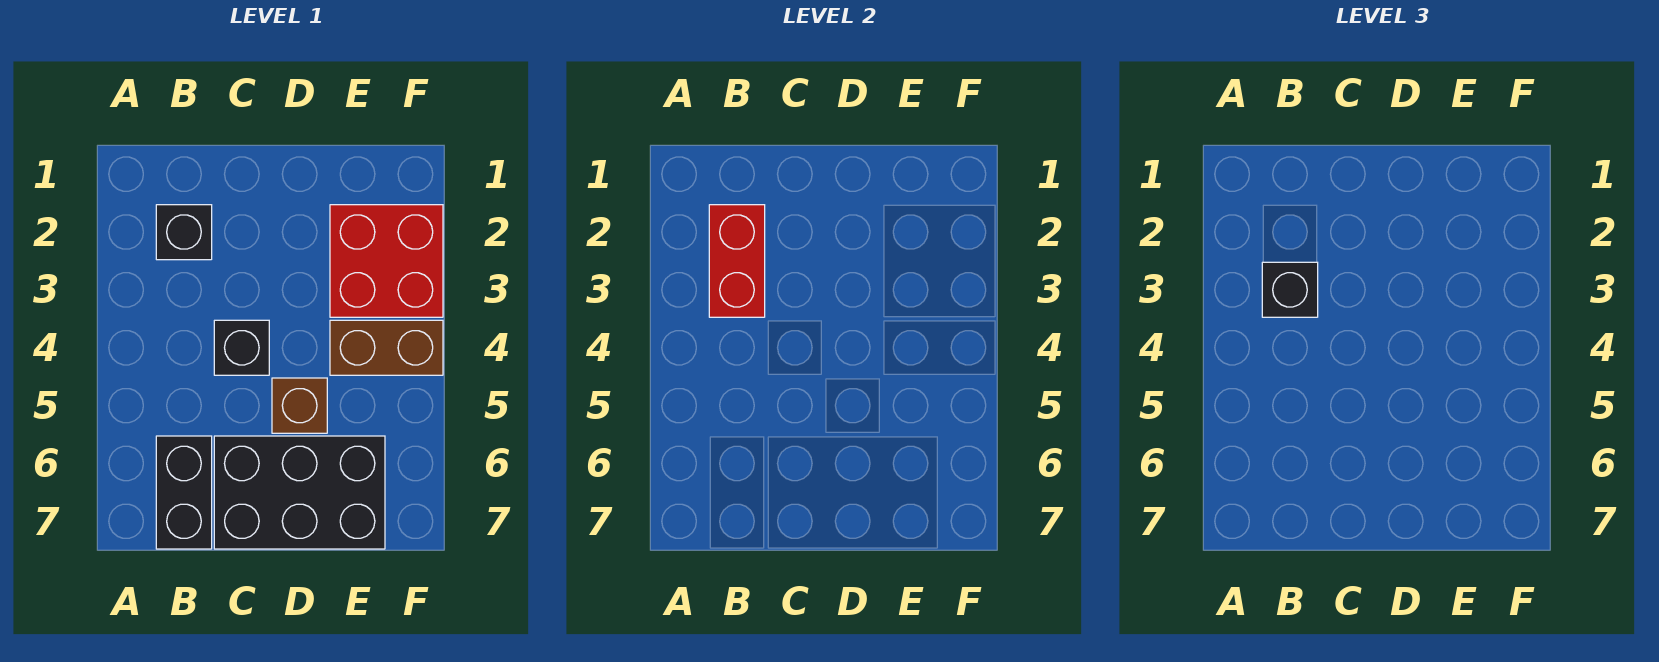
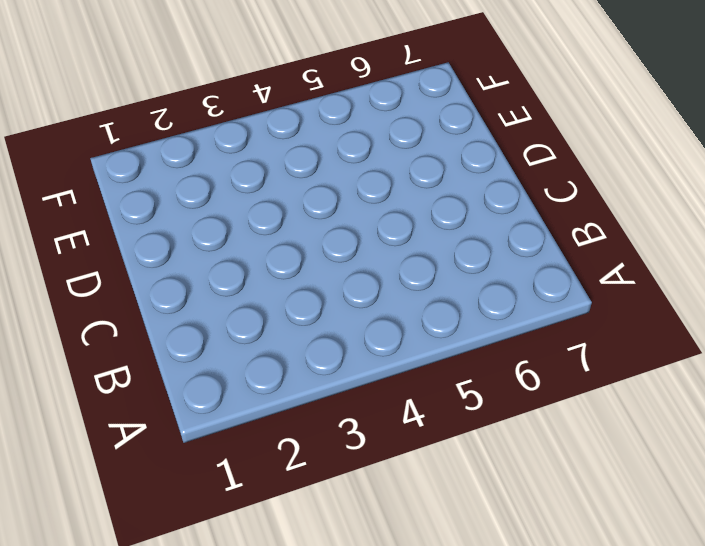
none -> black 1x1 brick [156,205,212,260]
none -> black 1x2 brick [156,436,212,549]

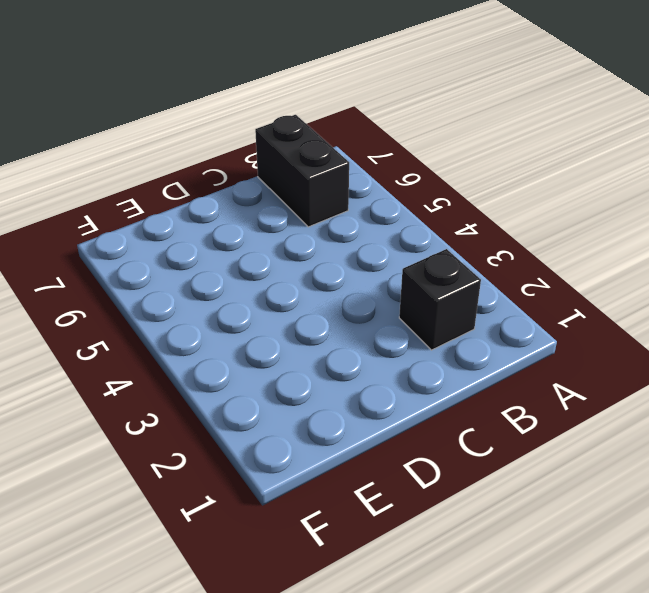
none -> black 1x1 brick [214,320,269,375]
none -> black 2x3 brick [214,436,385,549]

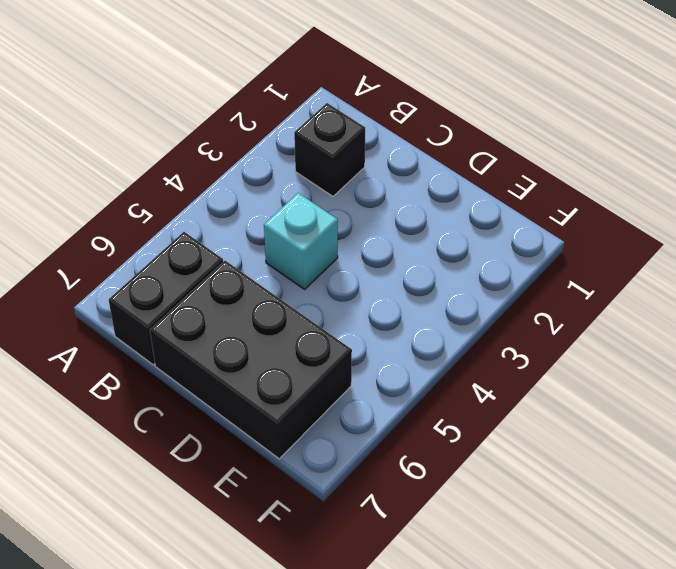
cyan 1x1 brick [264,193,338,289] -> black 1x1 brick [214,320,269,375]
none -> brown 1x1 brick [272,378,327,433]
none -> red 2x2 brick [330,205,443,317]

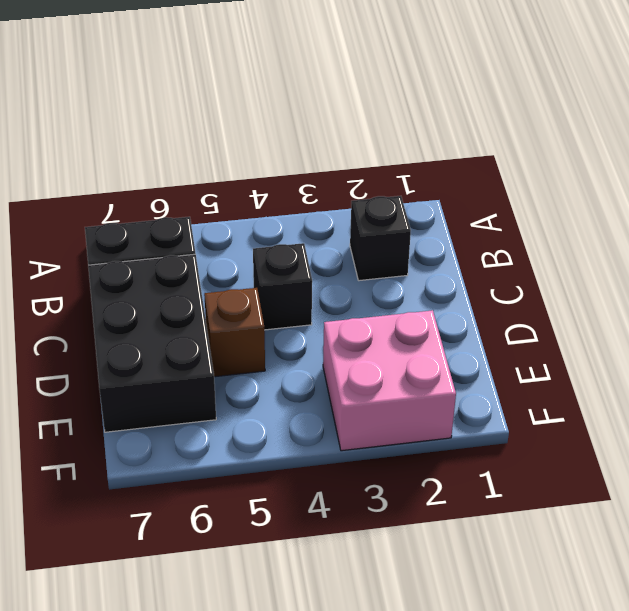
pink 2x2 brick [323,310,456,451] -> red 2x2 brick [330,205,443,317]
none -> brown 1x2 brick [330,320,443,375]
none -> red 1x2 brick [709,205,765,317]

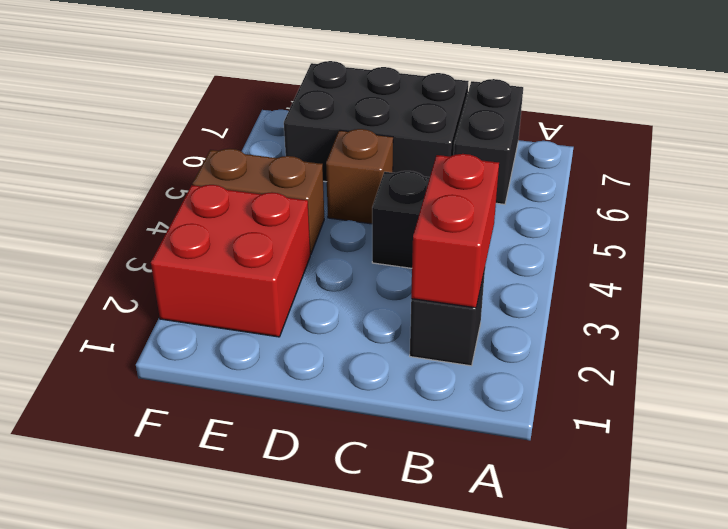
none -> black 1x1 brick [1262,262,1318,317]

